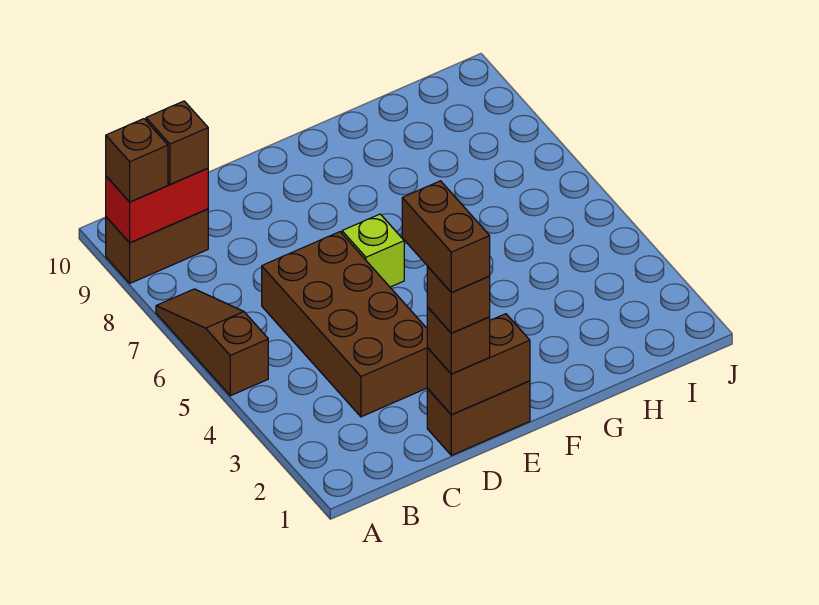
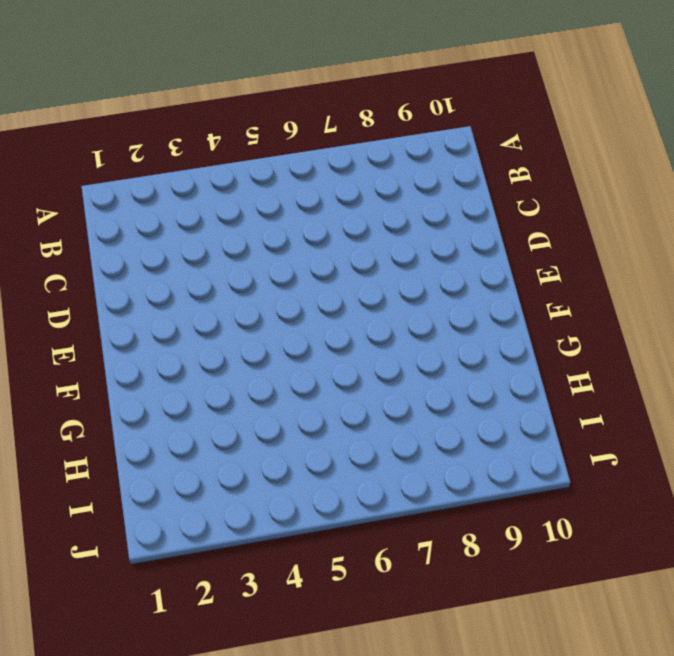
none -> brown 1x3 slope [156,289,268,396]
none -> brown 1x2 brick [106,209,208,283]
none -> brown 2x4 brick [262,232,427,417]

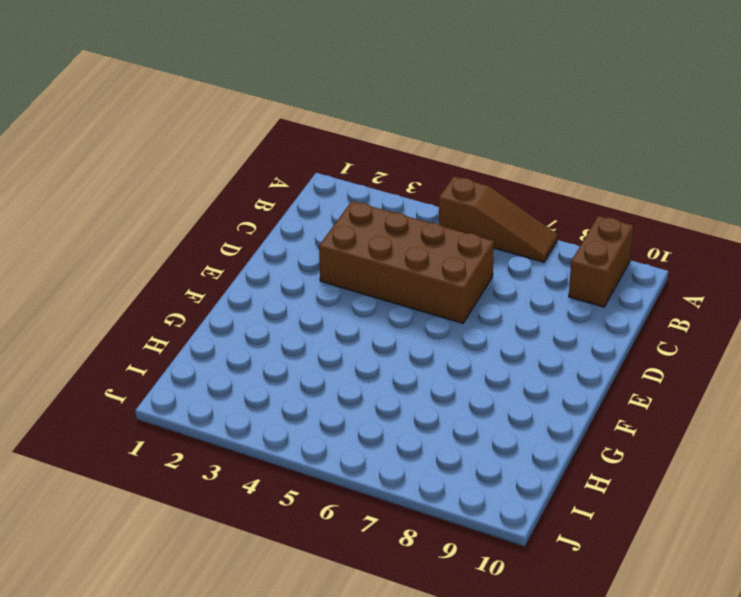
none -> brown 1x2 brick [427,381,530,455]
none -> lime 1x1 brick [342,214,404,287]
none -> red 1x2 brick [106,168,208,243]

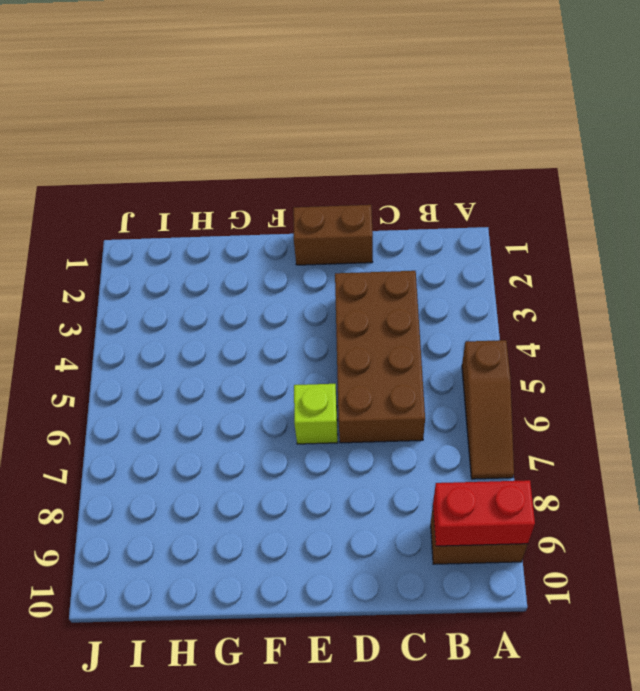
none -> brown 1x2 brick [427,314,530,415]
none -> brown 1x1 brick [106,119,168,202]
none -> brown 1x1 brick [146,101,208,185]

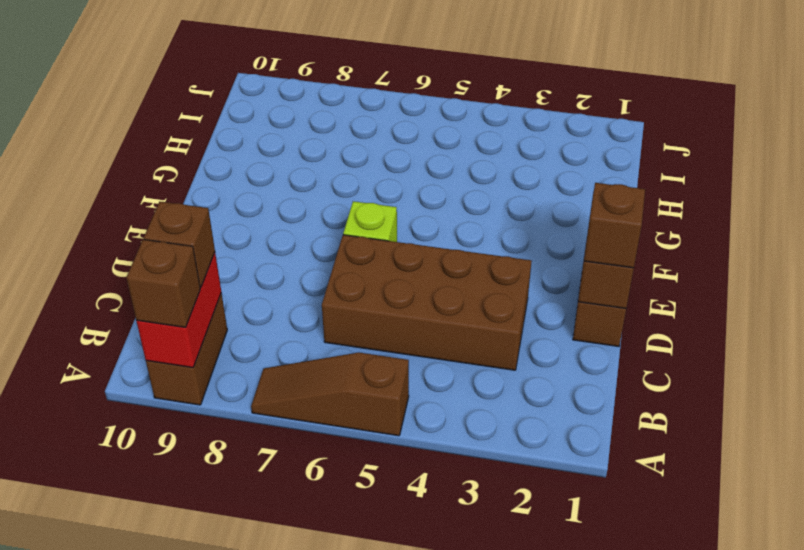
none -> brown 1x1 brick [427,267,490,333]
none -> brown 1x2 brick [402,181,490,293]

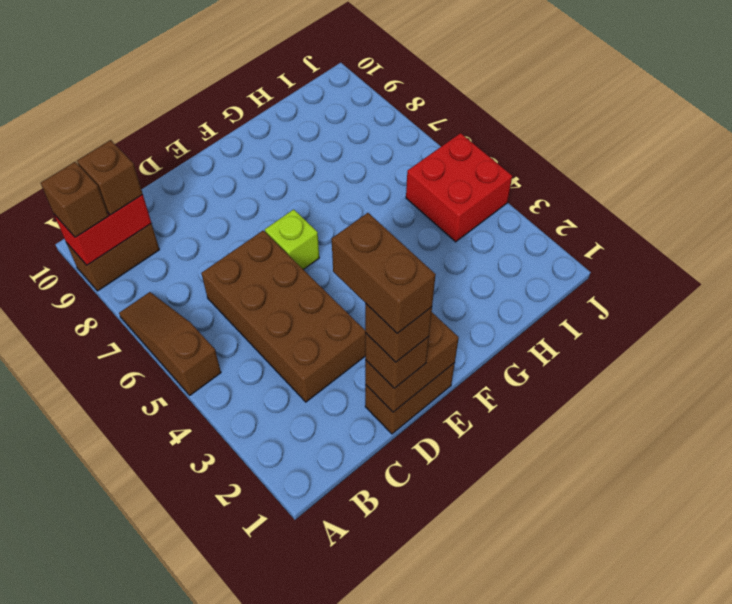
red 2x2 brick [406,133,512,242] -> none

